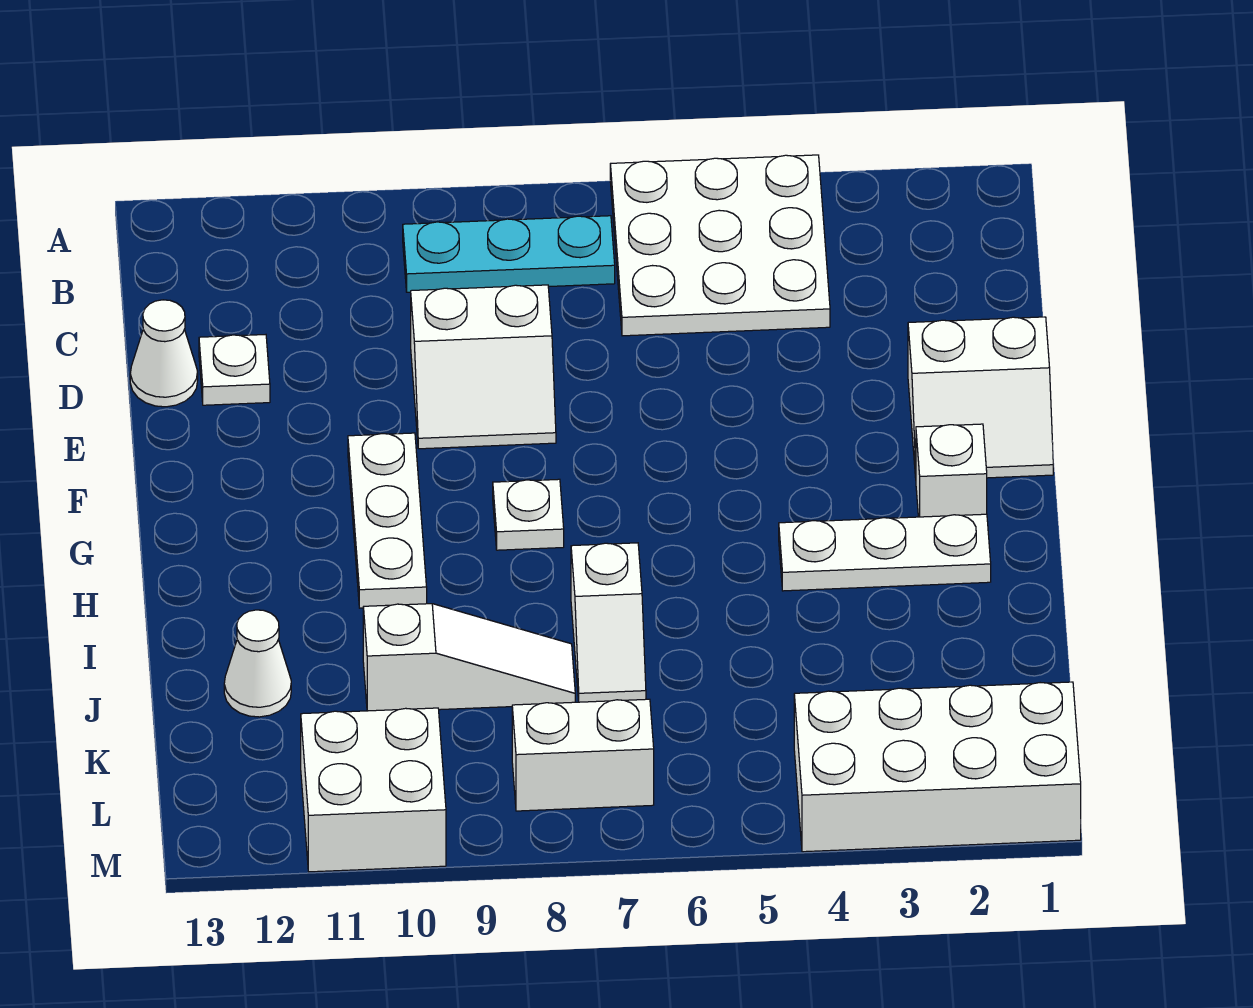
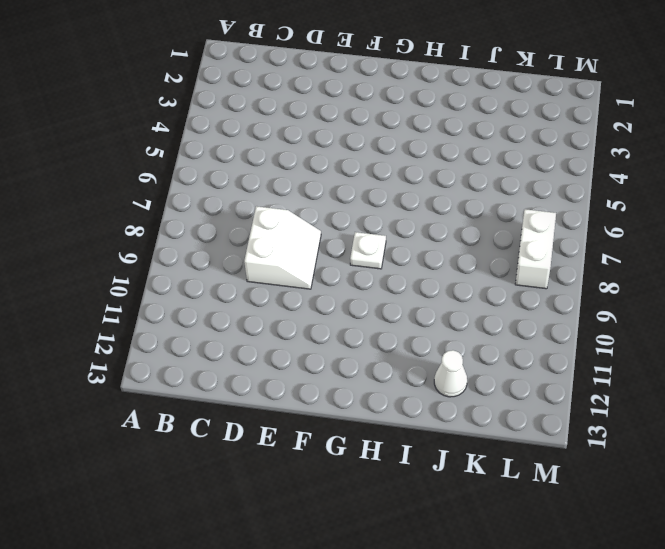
none -> white 3x3 plate [610,155,830,336]
none -> cyan 1x3 plate [403,216,615,292]
none -> white 1x1 plate [199,335,270,405]

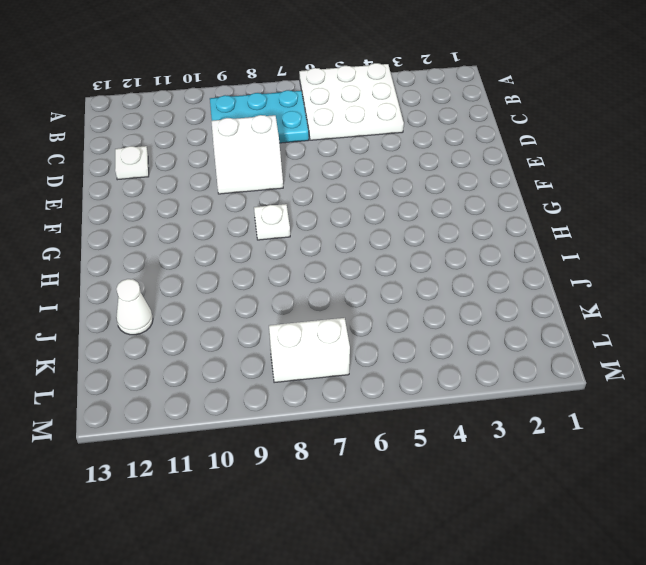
cyan 2x3 plate [210,90,309,143] -> cyan 1x3 plate [403,216,615,292]
none -> white 1x1 cone [130,300,198,407]
none -> white 2x2 slope [908,317,1053,478]
none -> white 1x3 plate [348,433,427,608]

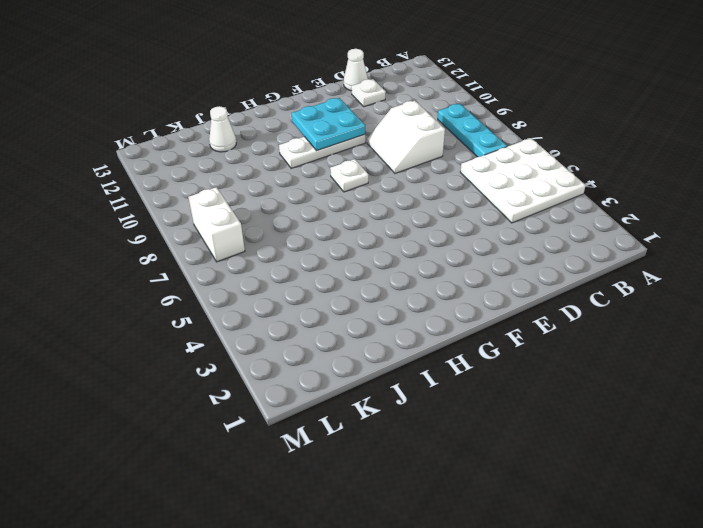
cyan 2x2 plate [291,98,365,151] -> none
none -> white 2x2 slope [908,317,1053,478]
none -> white 1x1 brick [916,424,987,517]
none -> white 1x3 plate [779,514,991,591]

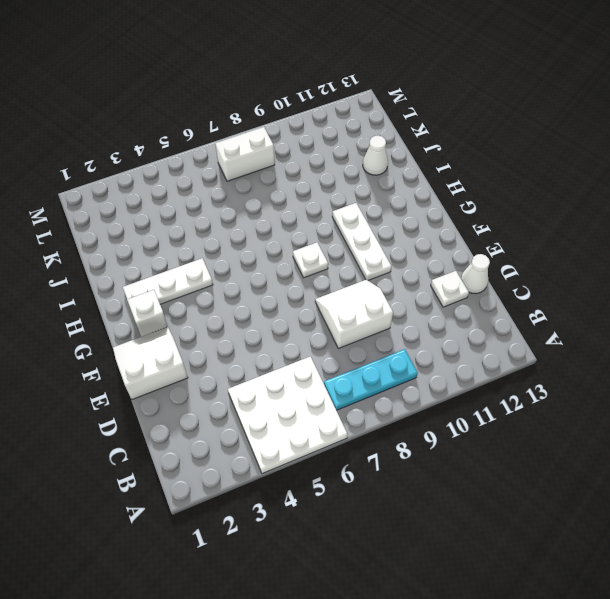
none -> white 1x2 slope [571,543,646,702]
none -> white 1x3 slope [363,604,575,711]
none -> white 2x4 brick [794,682,1081,852]

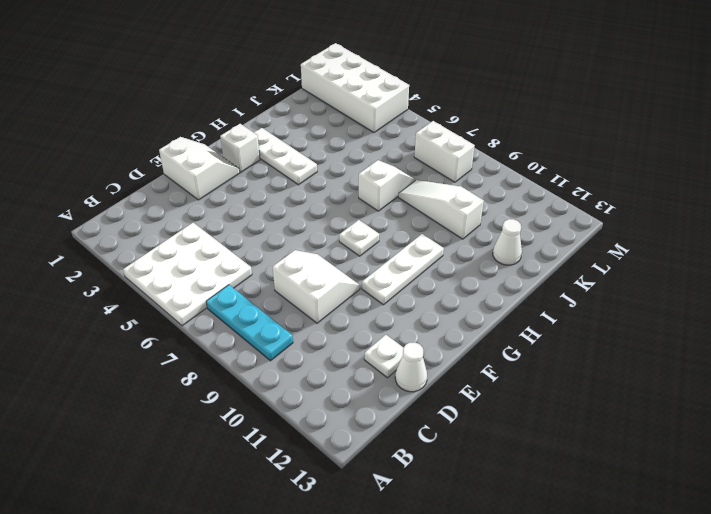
none -> white 2x2 brick [301,708,446,872]

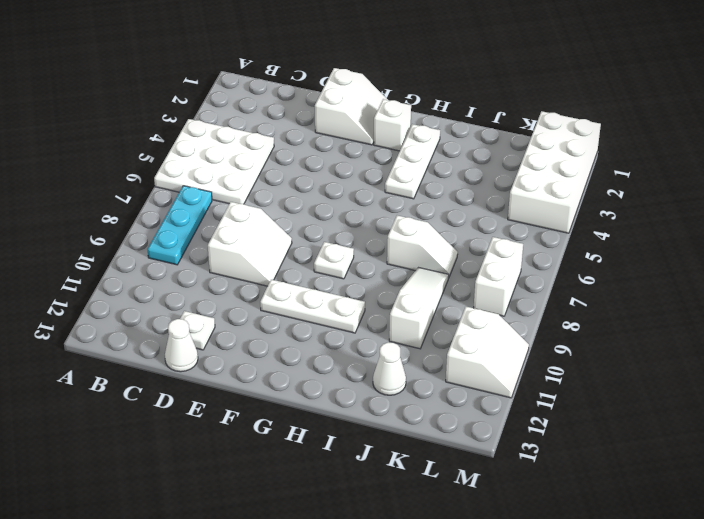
white 2x2 slope [446,307,529,398] -> white 2x2 brick [301,708,446,872]

